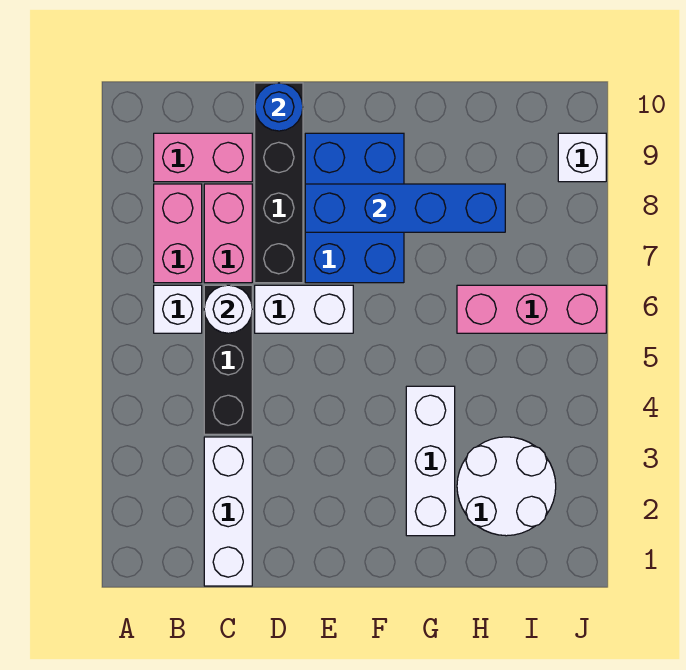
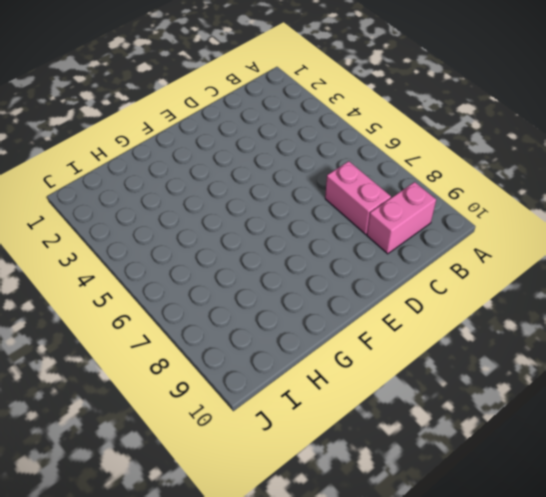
none -> white 1x1 brick [154,285,202,333]
none -> pink 1x2 brick [154,184,202,283]
none -> white 1x3 brick [204,437,252,586]

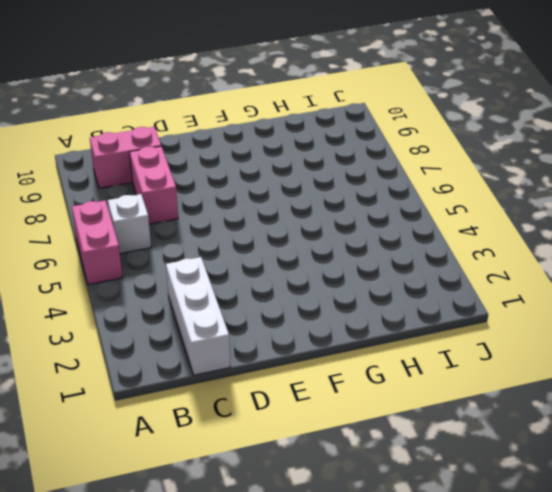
pink 1x2 brick [72,200,123,285] -> pink 1x2 brick moved to [154,184,202,283]
none -> black 1x3 brick [204,285,252,434]
none -> white 1x2 brick [255,285,353,333]
none -> black 1x4 brick [255,83,303,283]

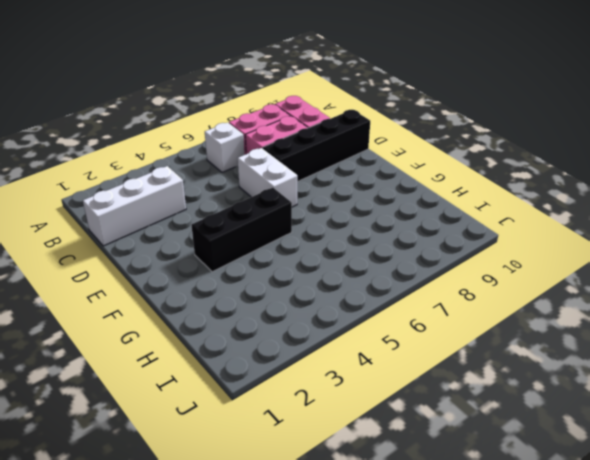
black 1x3 brick [191,188,292,272] -> black 1x3 brick moved to [204,285,252,434]
none -> blue 2x3 brick [305,133,404,283]
none -> white 1x3 brick [406,386,455,536]
none -> white 2x2 round brick [457,437,556,536]

